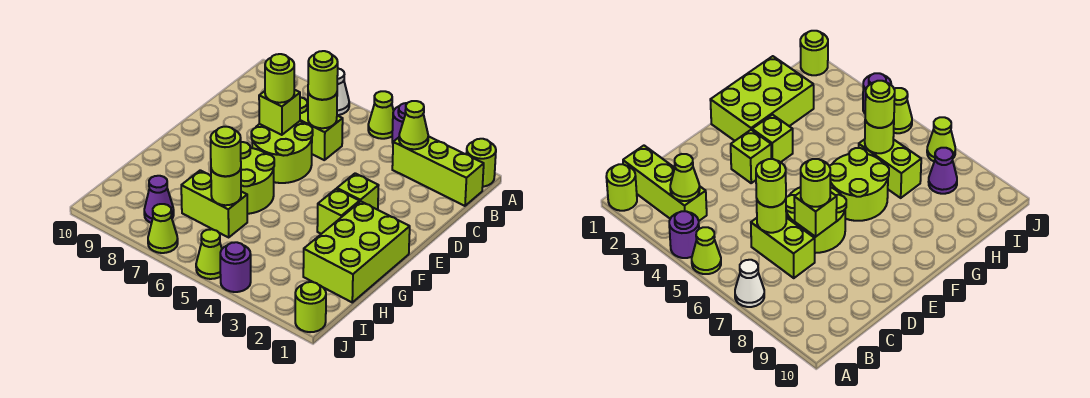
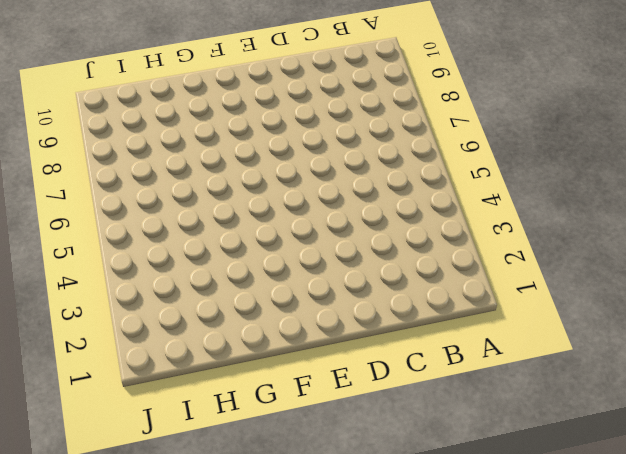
none -> lime 1x1 round brick [466,139,496,187]
none -> purple 1x1 round brick [392,103,407,143]
none -> lime 1x1 cone [368,91,394,139]

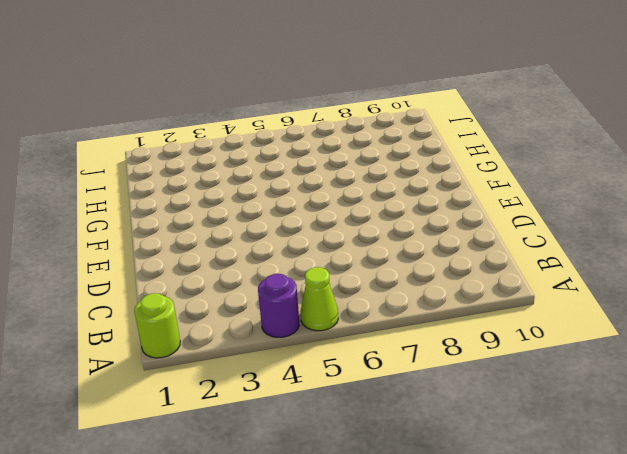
none -> white 1x1 cone [337,69,349,115]
none -> lime 1x3 brick [392,136,484,206]
none -> lime 1x2 brick [300,97,343,160]

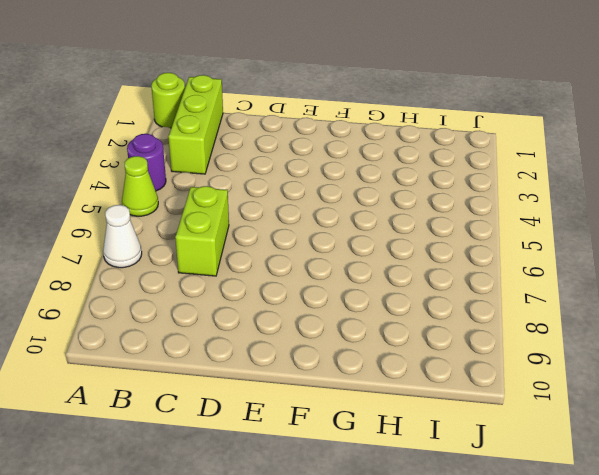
none -> lime 2x2 round brick [251,121,313,183]
none -> lime 1x1 brick [337,173,379,210]
none -> lime 2x3 brick [303,201,410,302]

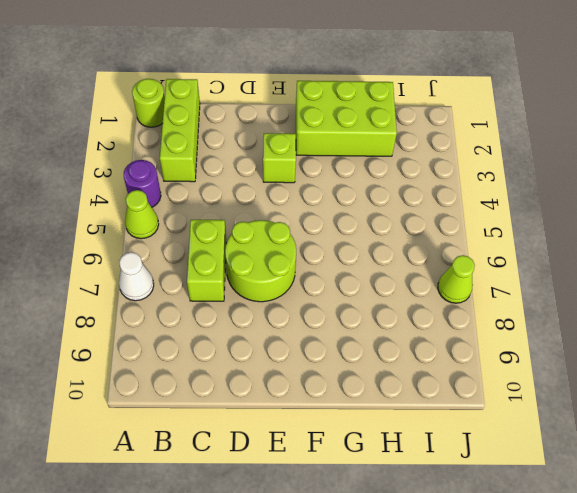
none -> lime 1x1 brick [317,189,360,234]
none -> lime 2x2 round brick [241,142,274,214]
none -> lime 1x2 brick [181,170,247,237]

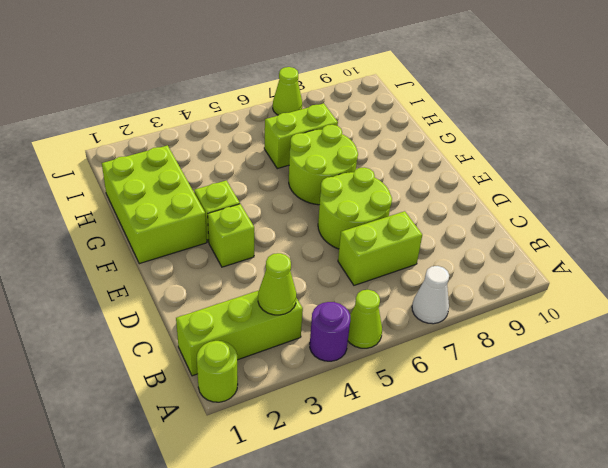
none -> purple 1x1 cone [144,176,174,223]
none -> lime 1x1 round brick [295,282,326,332]
none -> purple 1x1 round brick [220,242,251,292]

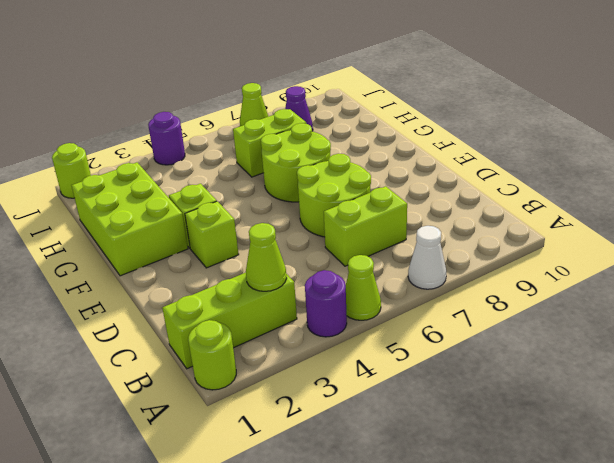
none -> lime 1x1 cone [196,229,222,279]
none -> lime 1x1 round brick [308,92,337,128]
none -> lime 1x1 brick [259,90,300,135]

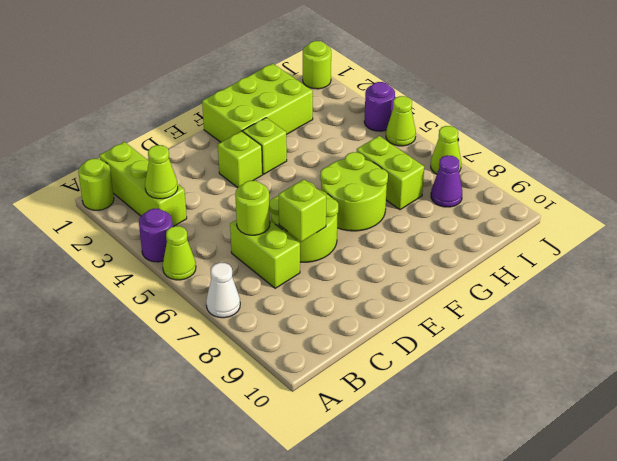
none -> lime 1x1 round brick [211,168,241,205]
none -> lime 1x1 round brick [308,51,338,100]
none -> lime 1x1 round brick [265,54,294,103]

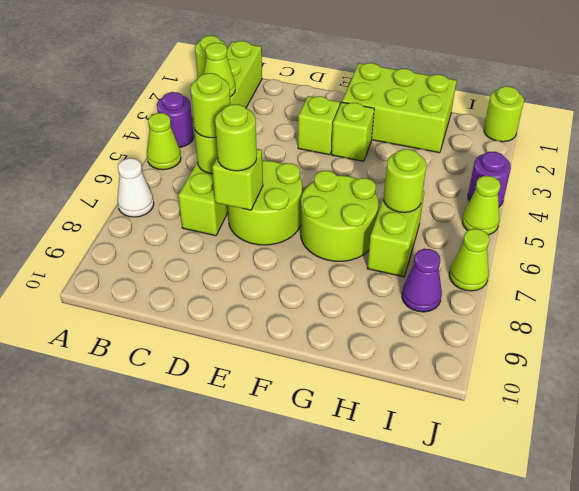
none -> lime 1x1 round brick [211,127,241,176]

